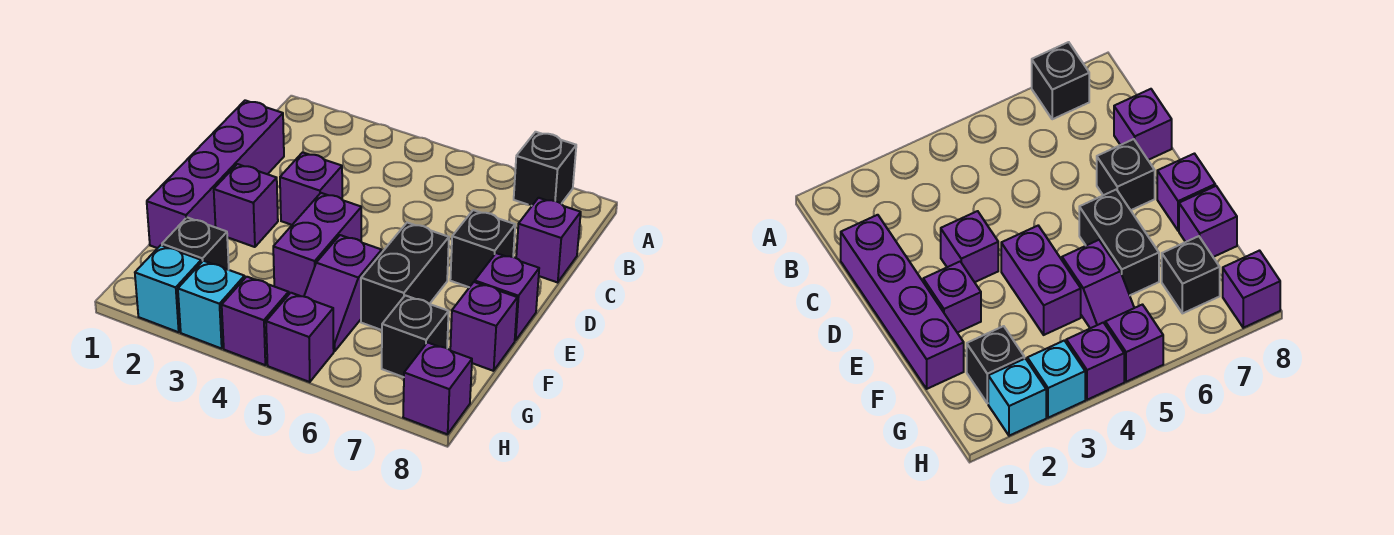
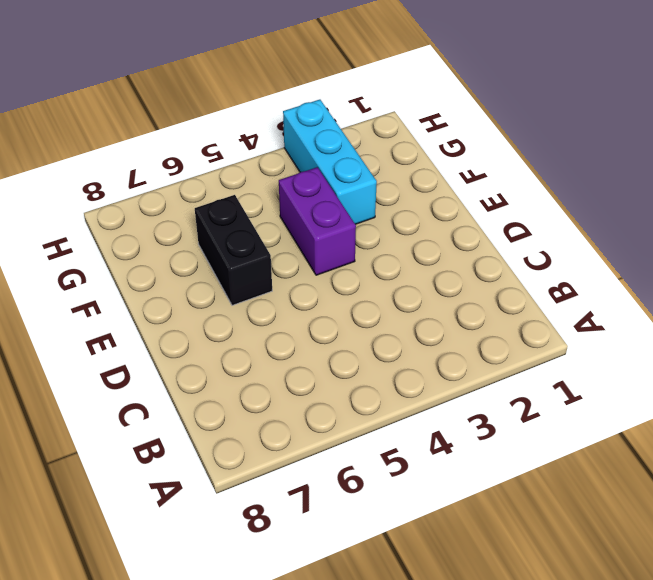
cyan 1x3 brick [283,100,377,224] -> cyan 1x1 brick [178,261,245,349]
none -> black 1x1 brick [514,132,576,206]
none -> purple 1x4 brick [147,100,284,248]
none -> purple 1x1 brick [516,198,581,282]

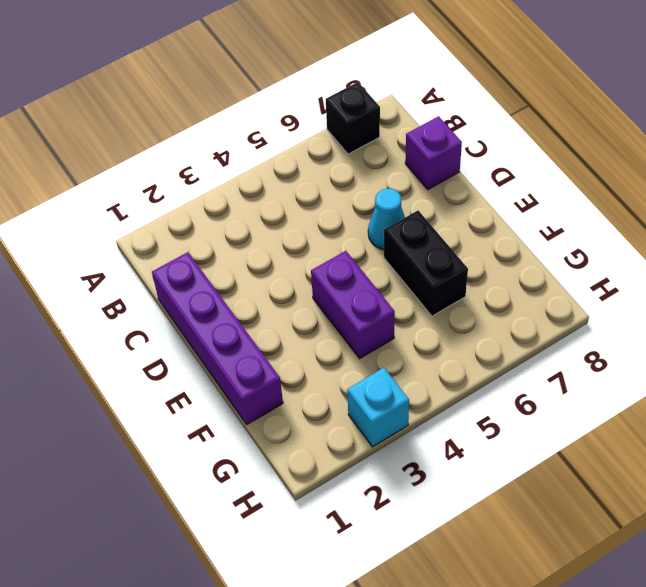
cyan 1x1 cone [368,189,405,249] -> none
none -> purple 1x1 brick [280,152,342,225]
none -> black 1x1 brick [450,210,515,287]
none -> purple 1x1 brick [214,164,278,247]

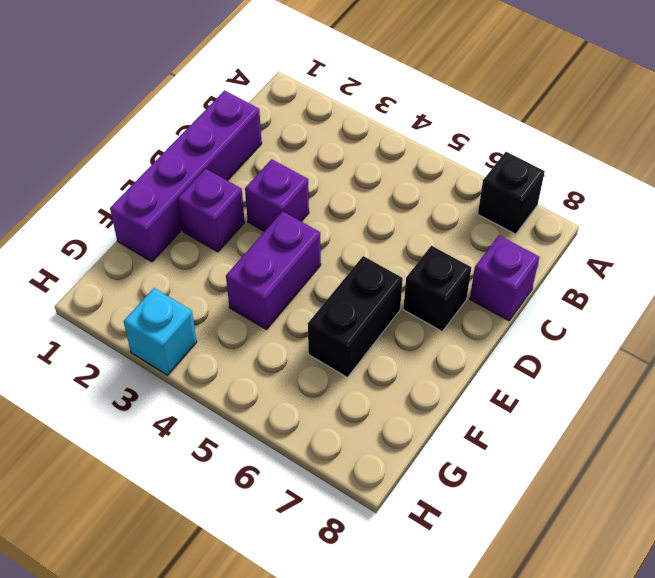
none -> purple 1x1 brick [475,253,539,341]
none -> purple 1x2 slope [304,235,382,351]
none -> purple 1x1 brick [450,282,517,371]

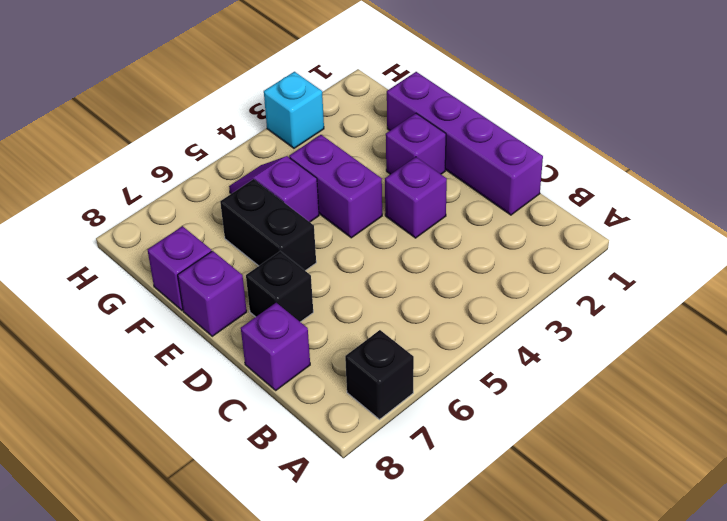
none -> black 1x1 brick [162,217,229,270]
none -> black 1x1 brick [382,295,449,377]
none -> cyan 1x1 brick [135,245,201,332]

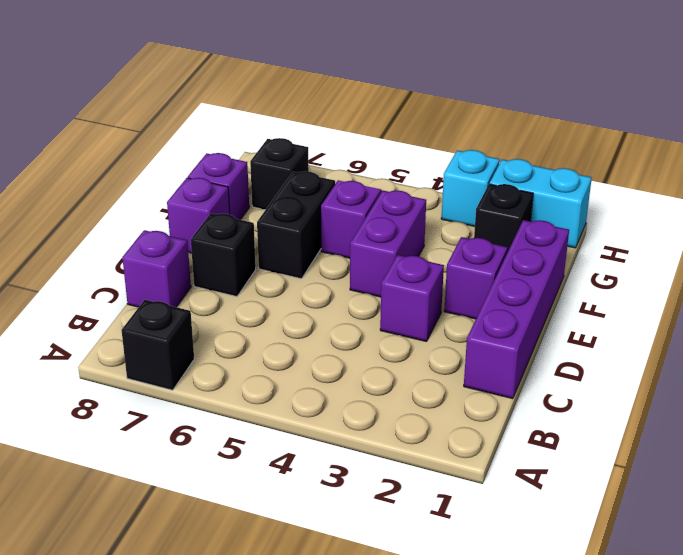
cyan 1x2 brick [490,159,592,248] -> cyan 1x1 brick [135,245,201,332]
none -> purple 1x1 brick [222,277,289,365]
none -> purple 1x1 brick [266,293,334,382]
none -> purple 1x1 brick [403,342,472,434]

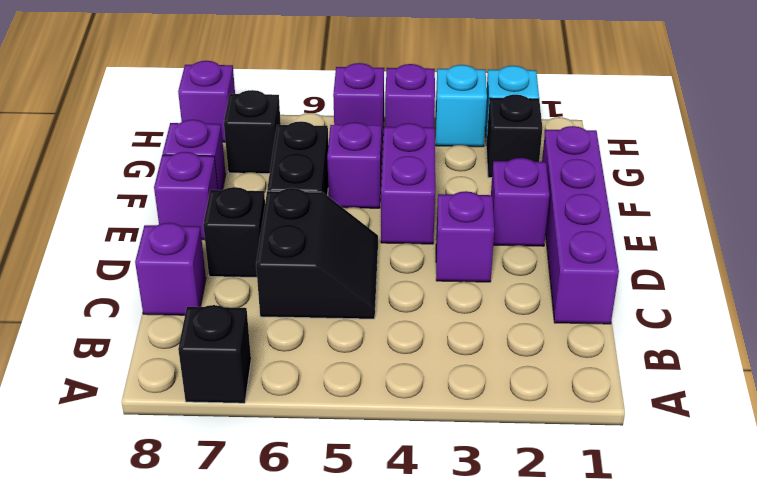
black 2x2 slope [256,188,378,319] -> none

